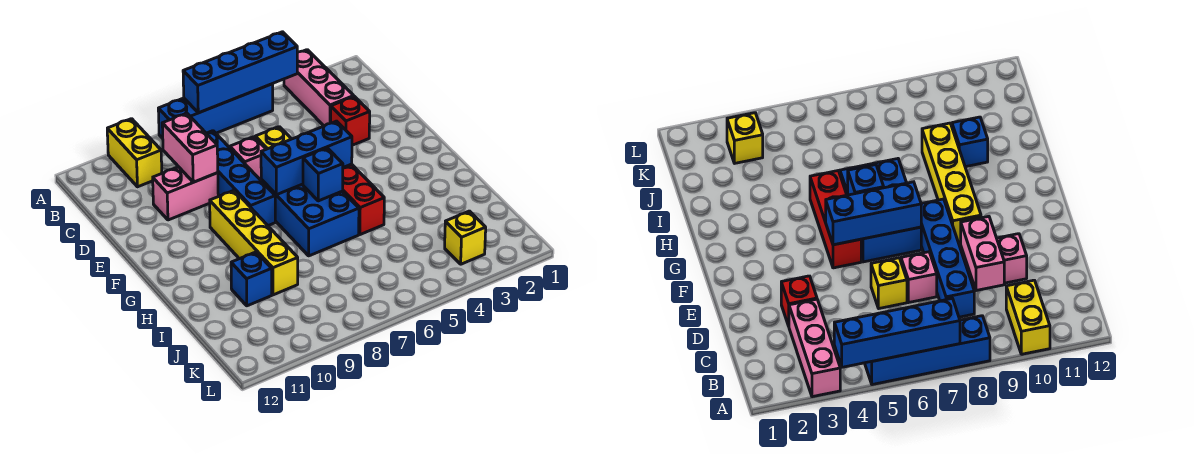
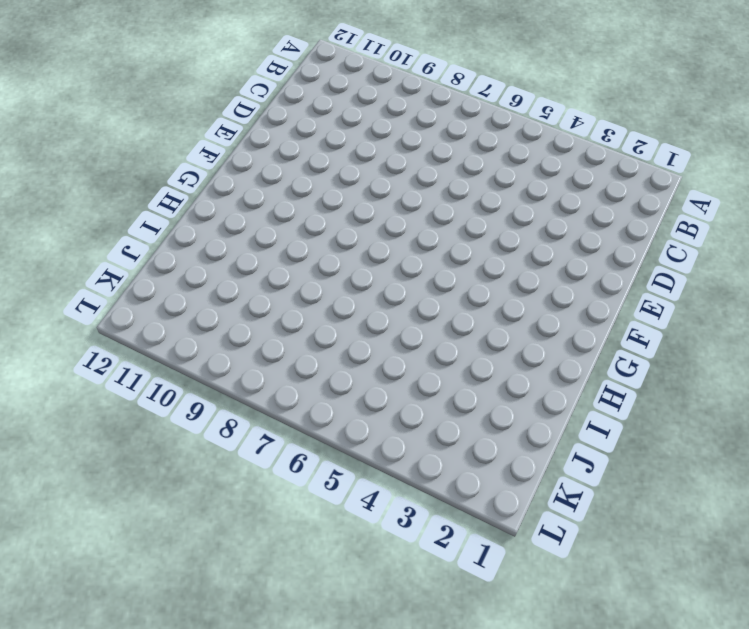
none -> pink 1x3 brick [284,50,354,126]
none -> blue 1x4 brick [158,84,273,138]
none -> yellow 1x2 brick [107,119,162,187]

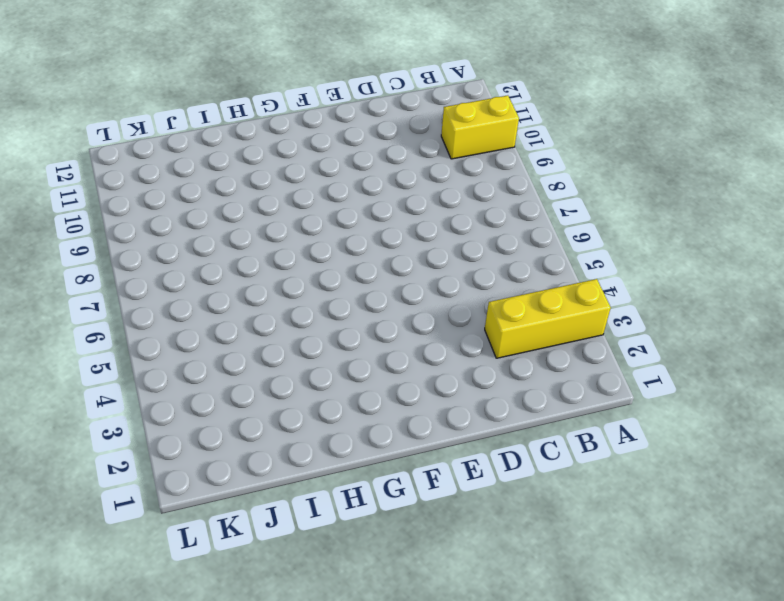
yellow 1x3 brick [485,279,611,358] -> pink 1x3 brick [284,50,354,126]
none -> blue 1x4 brick [158,84,273,138]
none -> blue 1x4 brick [206,131,275,226]
none -> red 1x1 brick [331,96,370,145]

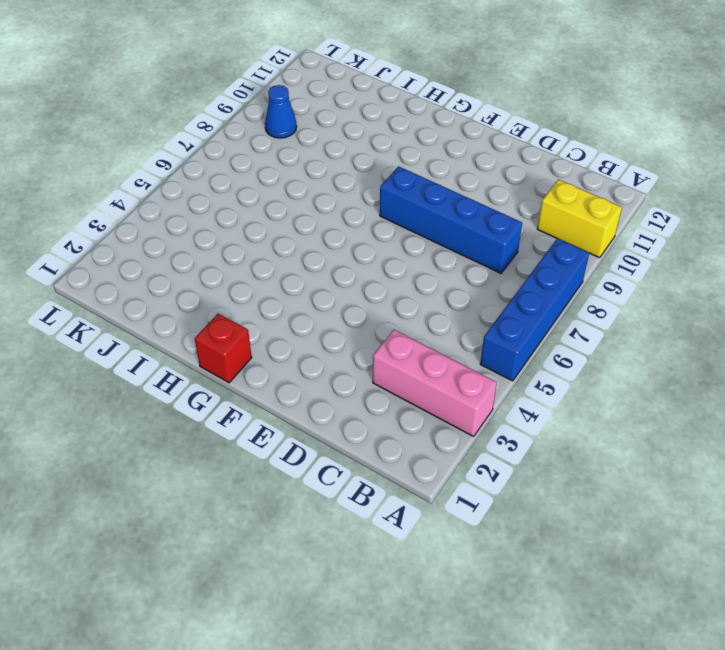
red 1x1 brick [195,314,252,383] -> red 1x1 brick moved to [331,96,370,145]
blue 1x1 cone [265,85,297,138] -> none
none -> yellow 1x1 brick [255,127,291,149]
none -> pink 1x1 brick [230,137,266,180]
none -> pink 1x2 brick [153,167,218,220]

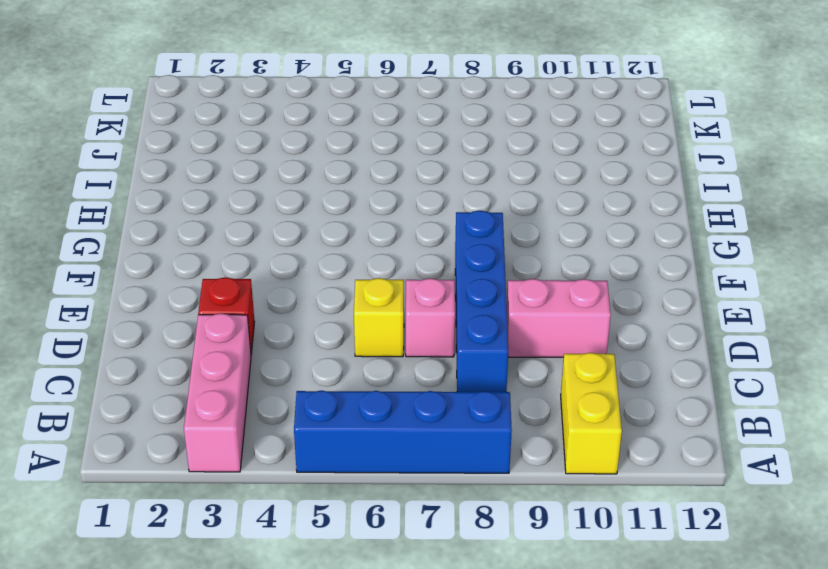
none -> red 1x3 brick [343,164,384,235]
none -> blue 2x3 brick [261,179,359,256]
none -> yellow 1x4 brick [210,190,298,295]

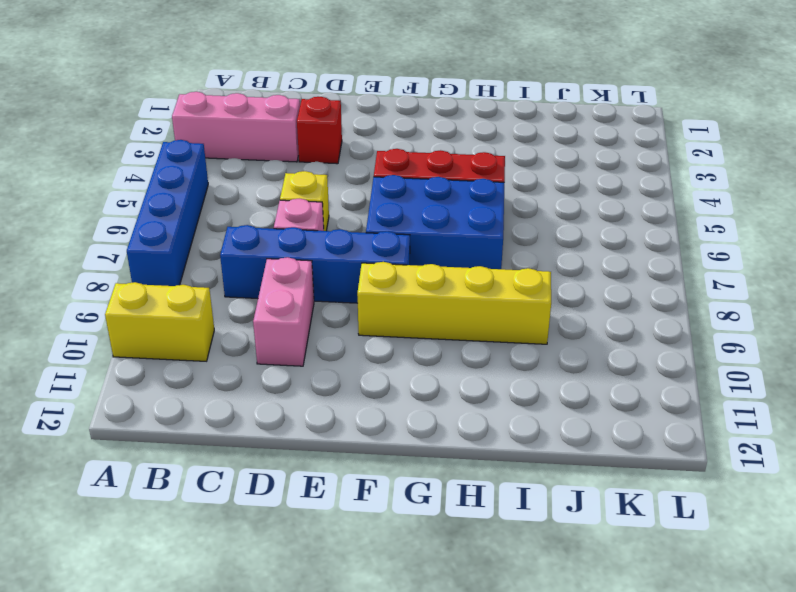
none -> blue 1x1 brick [231,252,272,306]
none -> yellow 1x1 brick [445,211,486,264]
none -> blue 1x4 brick [183,32,297,113]

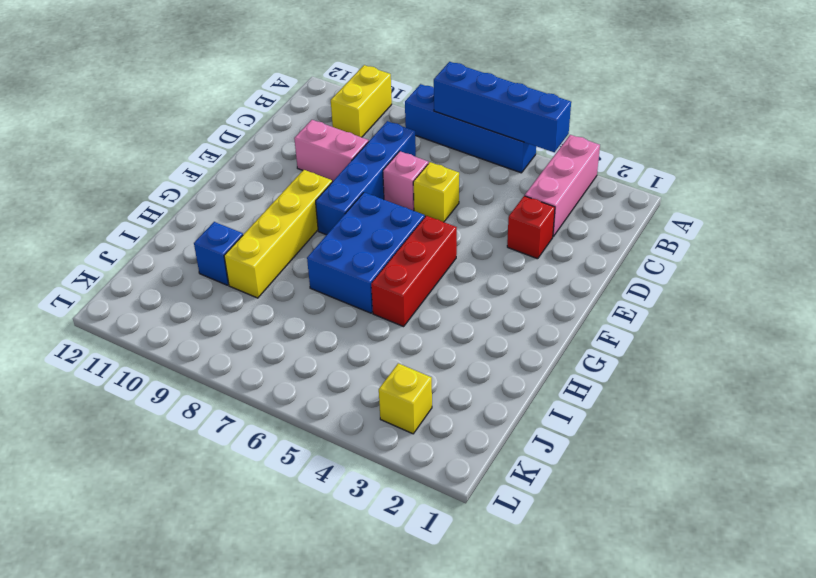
none -> pink 1x2 brick [162,113,218,182]
none -> blue 1x3 brick [261,121,352,195]
none -> blue 1x1 brick [303,148,343,201]

